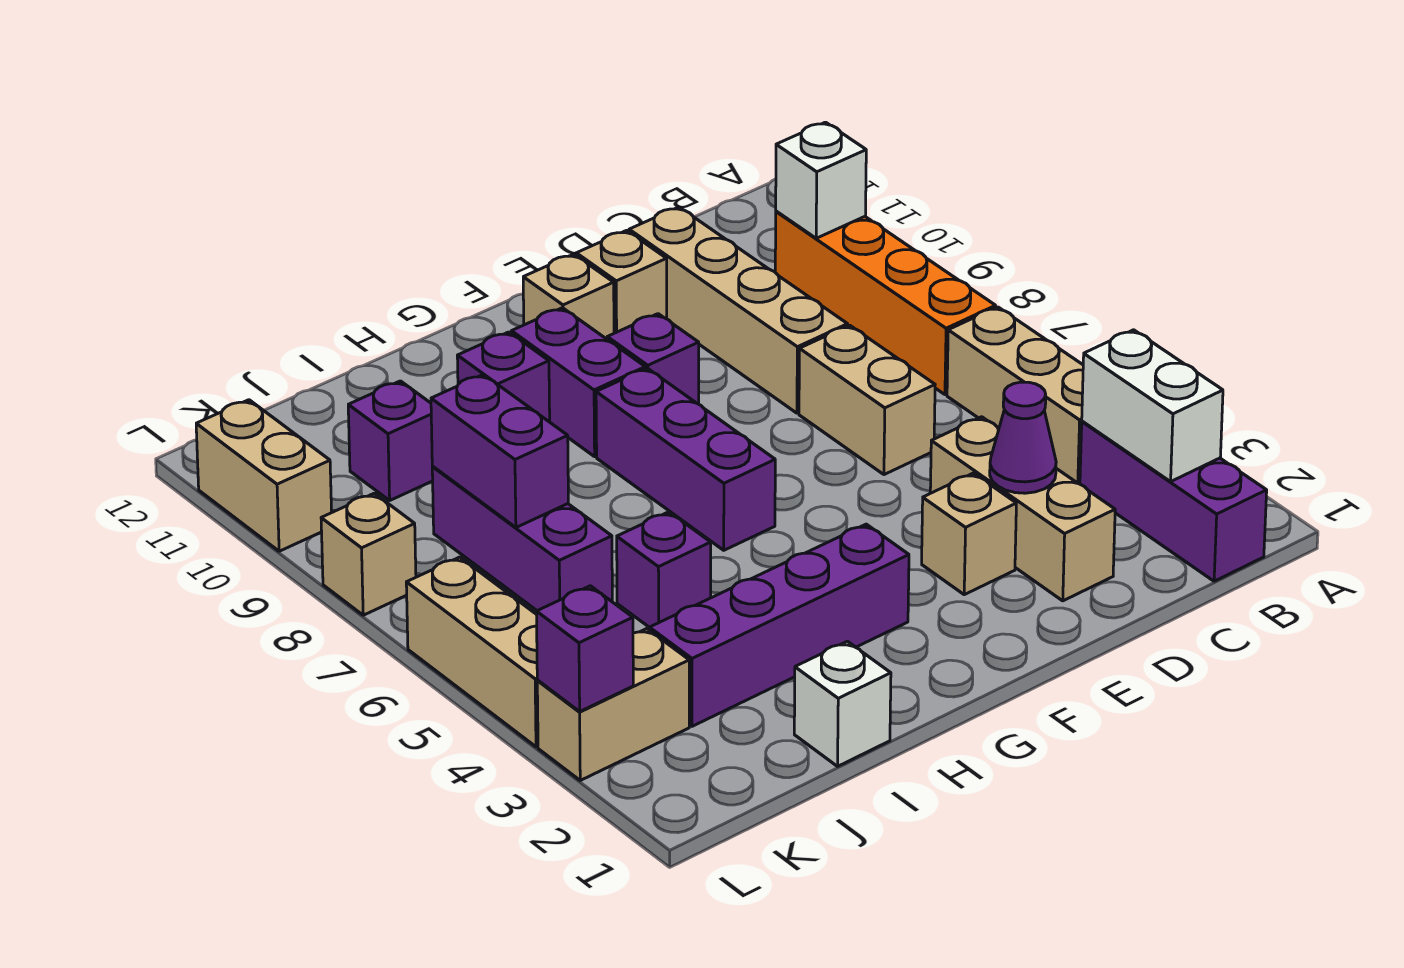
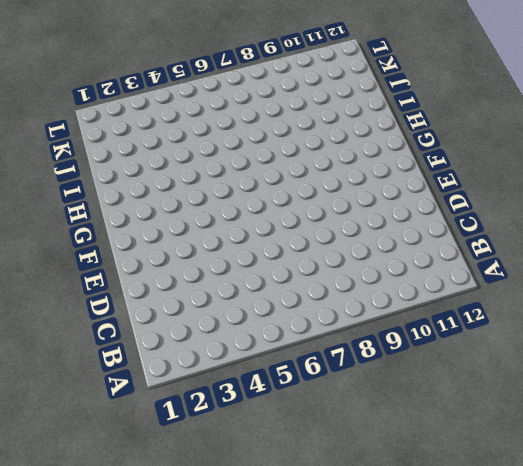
none -> purple 1x3 brick [1080,421,1267,581]
none -> tan 1x3 brick [947,307,1083,484]
none -> orange 1x4 brick [775,211,996,395]

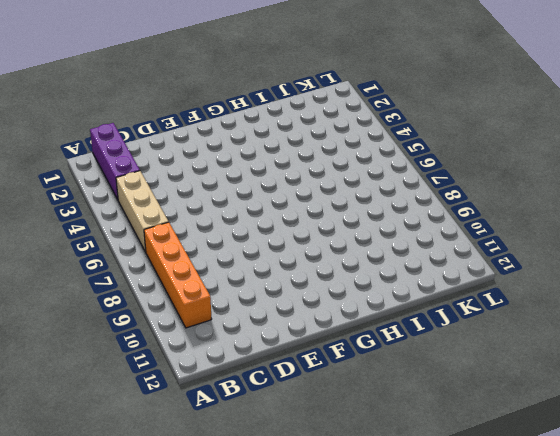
none -> tan 1x3 brick [930,417,1115,601]
none -> tan 1x2 brick [799,325,935,475]
none -> tan 1x4 brick [629,207,848,413]

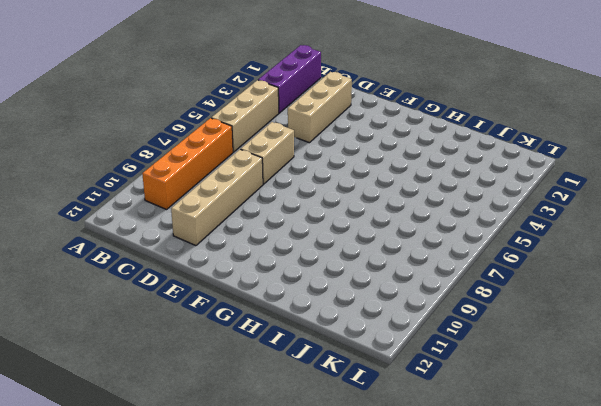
none -> tan 1x1 brick [922,473,1016,595]
none -> tan 1x1 brick [576,231,667,333]
none -> purple 1x1 brick [607,314,699,404]

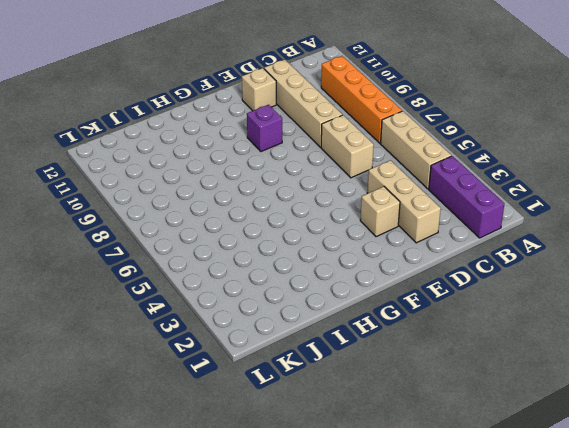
none -> tan 1x1 brick [523,254,614,339]
none -> purple 1x4 brick [649,524,909,726]
none -> purple 1x3 brick [596,368,775,550]

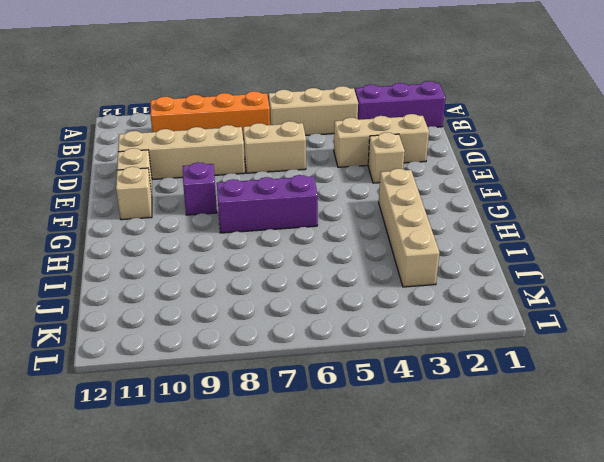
tan 1x4 brick [379,169,440,287] -> purple 1x4 brick [649,524,909,726]
none -> purple 1x2 brick [511,308,645,457]
none -> purple 1x1 brick [457,332,550,422]
none -> white 1x1 brick [794,641,891,766]

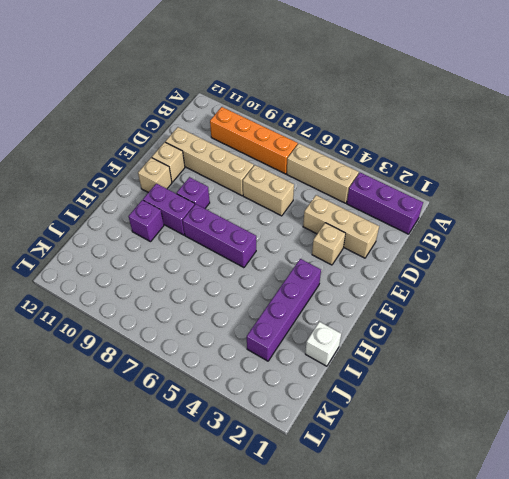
none -> purple 1x1 brick [617,512,711,627]
none -> purple 1x3 brick [432,467,612,611]
none -> purple 1x1 brick [348,381,433,500]

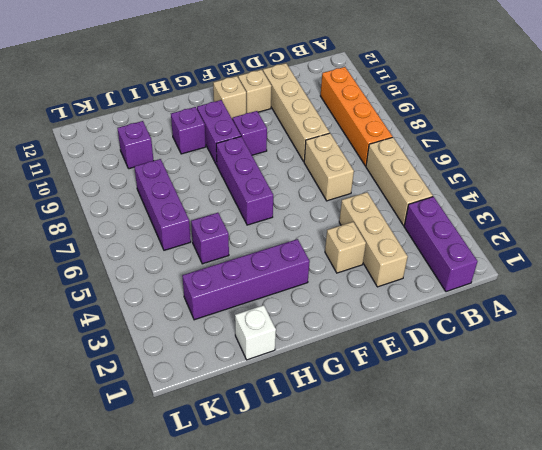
none -> tan 1x2 brick [537,629,689,780]
none -> tan 1x3 brick [406,557,538,747]
none -> tan 1x1 brick [321,493,416,615]

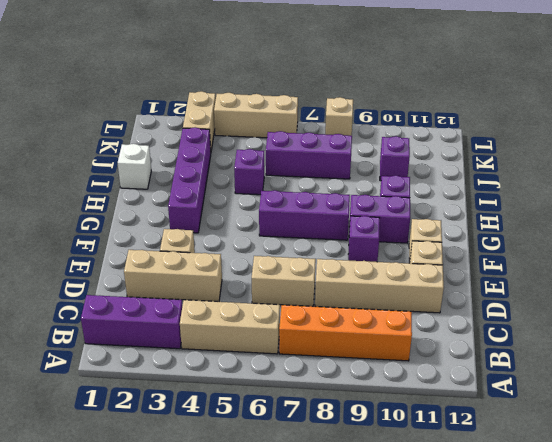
none -> tan 1x2 brick [196,400,332,551]
none -> white 1x2 brick [1082,330,1223,482]
none -> white 1x1 brick [776,122,866,238]

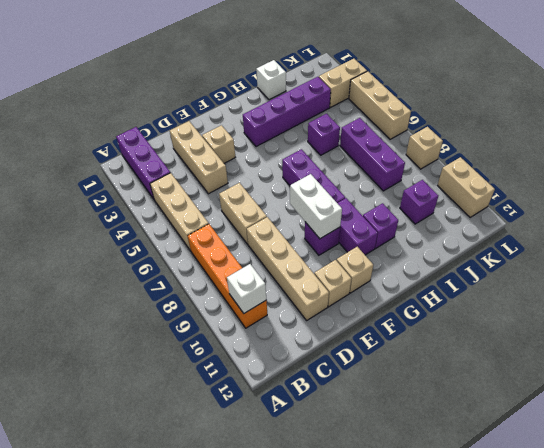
white 1x2 brick [290,174,342,239] -> white 1x2 brick moved to [1082,330,1223,482]
none -> purple 1x1 cone [990,382,1056,493]
none -> purple 1x2 brick [431,374,568,527]
none -> purple 1x1 brick [536,586,633,711]

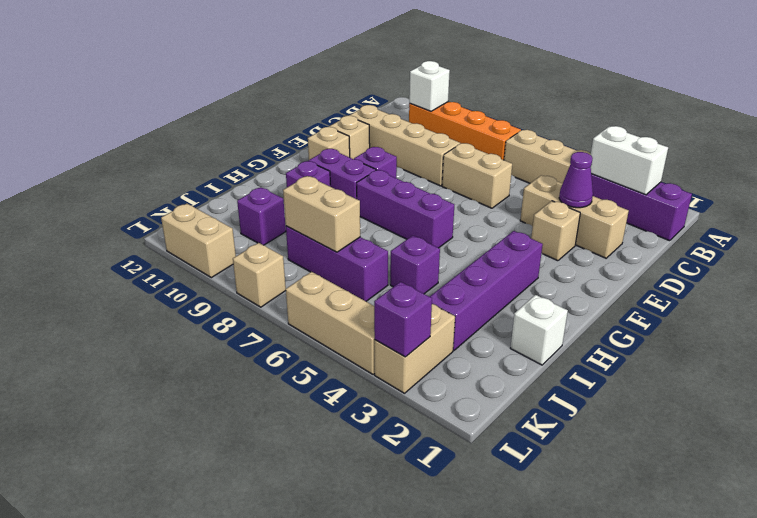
tan 1x2 brick [283,176,360,252] -> purple 1x2 brick [431,374,568,527]

